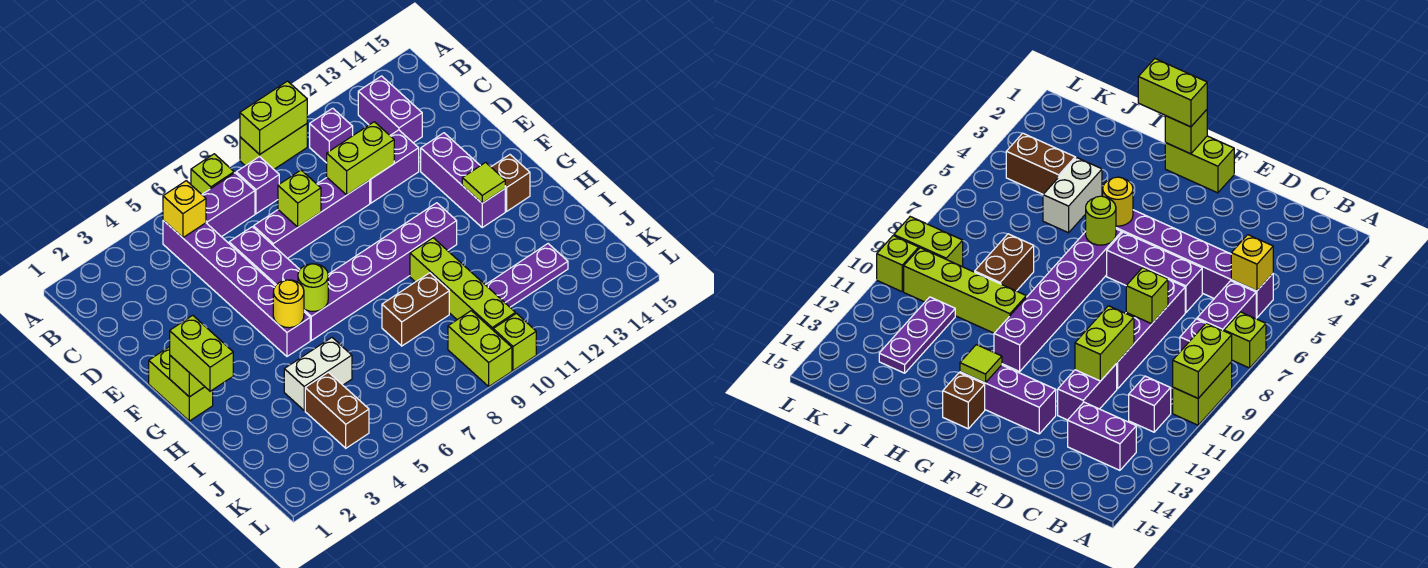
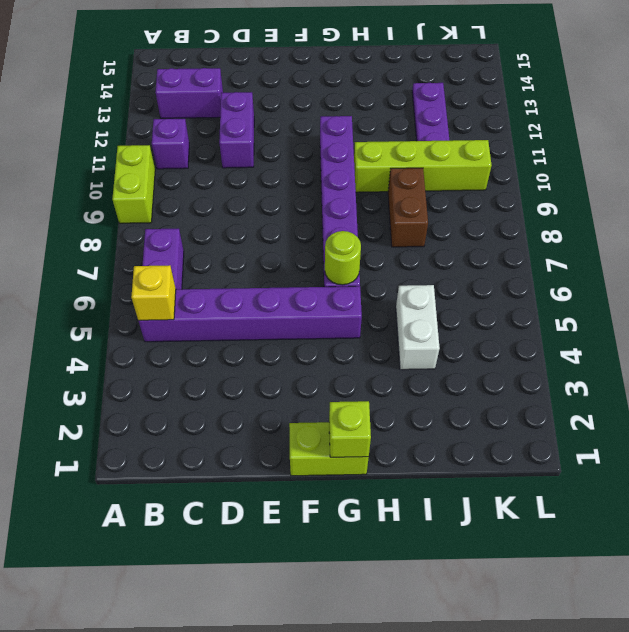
none -> lime 1x1 brick [191,154,234,194]
none -> purple 1x1 brick [236,156,279,214]
none -> purple 1x3 brick [229,227,300,286]
none -> purple 1x4 brick [254,178,370,258]

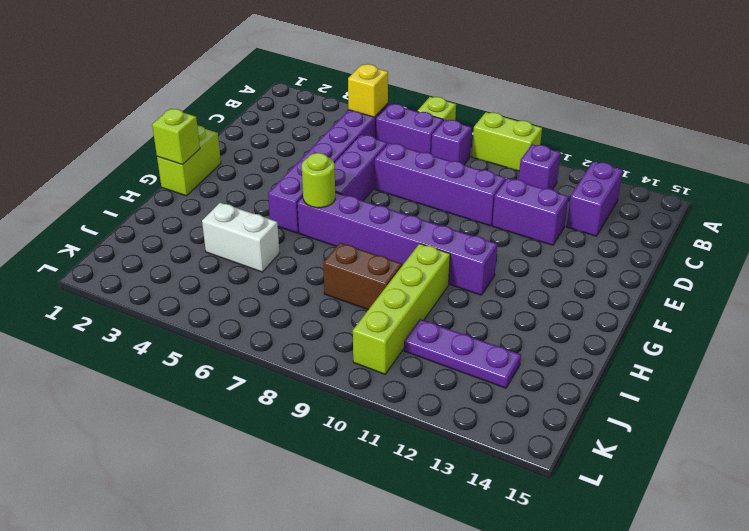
none -> purple 1x3 brick [421,133,505,227]
none -> brown 1x1 brick [491,155,530,211]
none -> brown 1x2 brick [305,372,369,448]
none -> lime 1x2 brick [448,311,512,386]

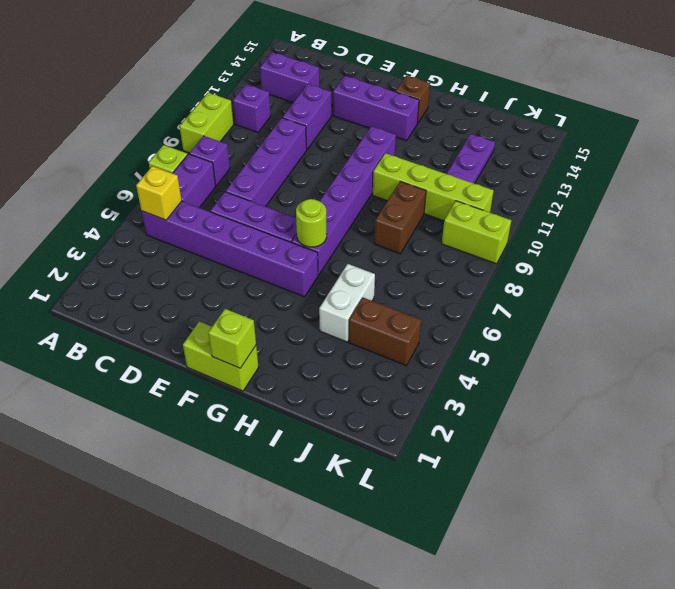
none -> lime 1x1 brick [493,313,536,370]
none -> lime 1x2 brick [240,81,307,154]
none -> lime 1x1 brick [278,170,321,227]
none -> lime 1x2 brick [327,122,394,195]

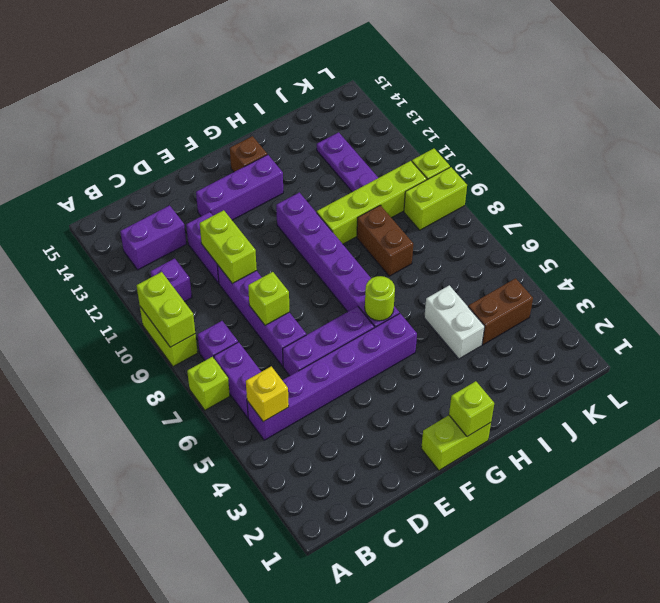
none -> yellow 1x1 round brick [273,280,304,328]
none -> lime 1x1 tile [462,162,505,203]
none -> lime 1x2 brick [170,315,233,391]

